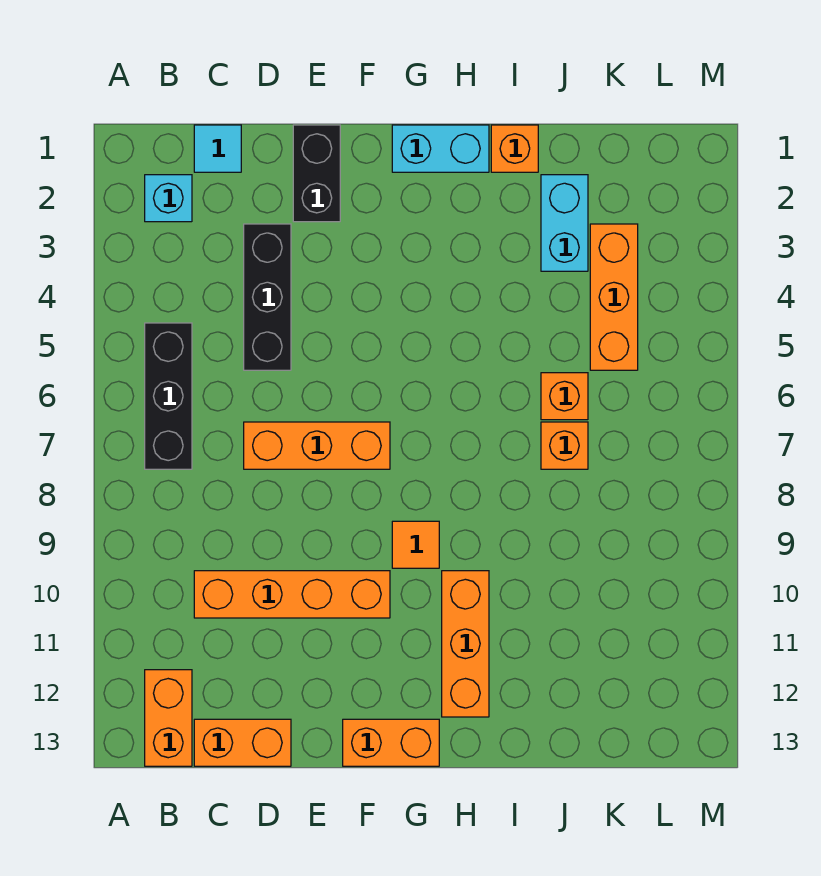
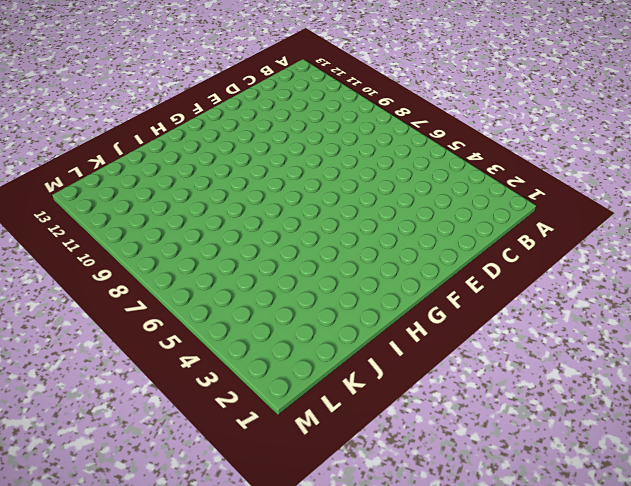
none -> cyan 1x1 brick [145,175,192,222]
none -> black 1x3 brick [145,323,192,469]
none -> orange 1x2 brick [145,670,192,766]

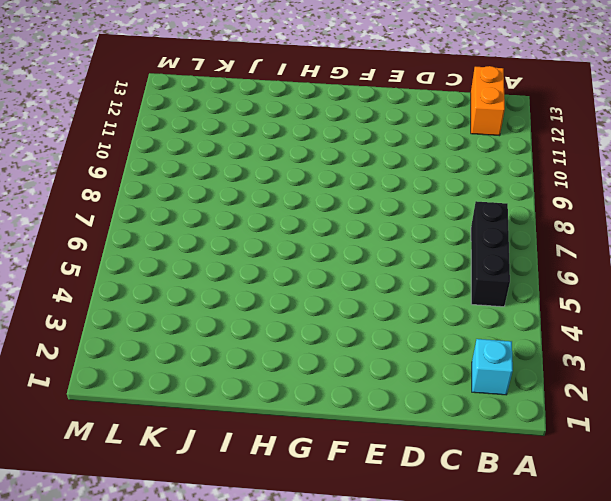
none -> cyan 1x1 tile [194,125,241,172]
none -> orange 1x4 brick [194,571,390,618]
none -> orange 1x2 brick [194,719,291,766]

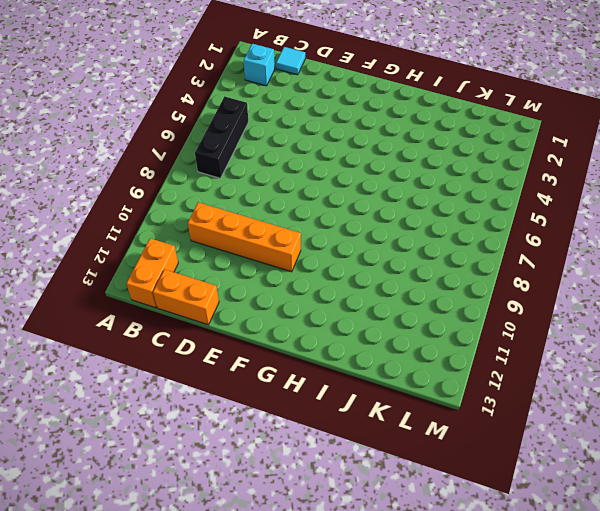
none -> black 1x3 brick [244,224,291,370]
none -> orange 1x3 brick [244,422,390,469]
none -> black 1x2 brick [293,125,340,222]

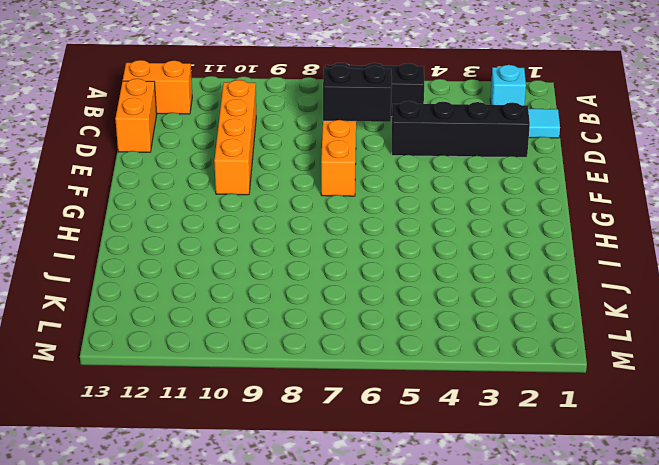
black 1x4 brick [392,101,530,157] -> black 1x3 brick [244,224,291,370]
black 1x2 brick [323,66,392,122] -> black 1x2 brick moved to [293,125,340,222]
none -> orange 1x2 brick [343,719,439,766]
none -> cyan 1x2 brick [392,125,489,172]
none -> orange 1x1 tile [392,521,439,568]

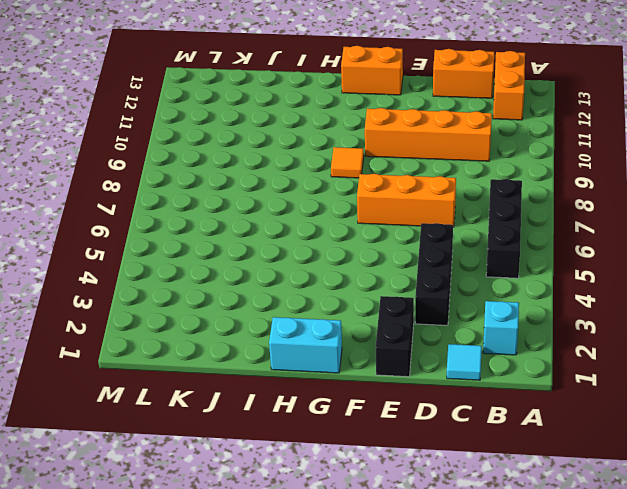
none -> orange 1x3 brick [442,571,489,717]
none -> orange 1x1 brick [491,125,538,172]
none -> cyan 1x2 brick [541,175,588,271]

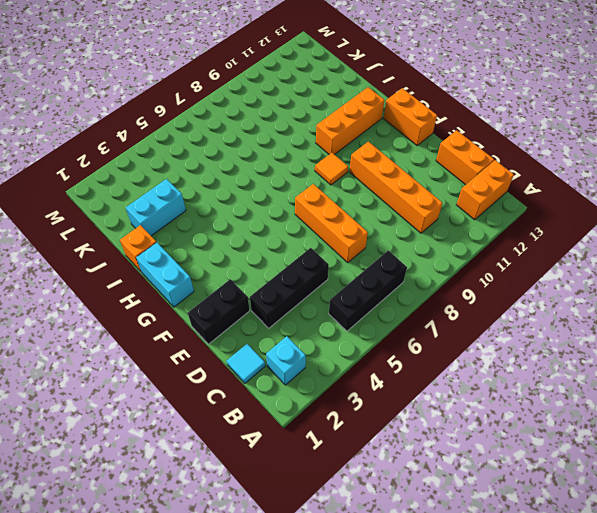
none -> orange 1x1 brick [541,373,588,420]
none -> orange 1x1 brick [541,422,588,469]
none -> orange 1x3 brick [590,224,638,370]

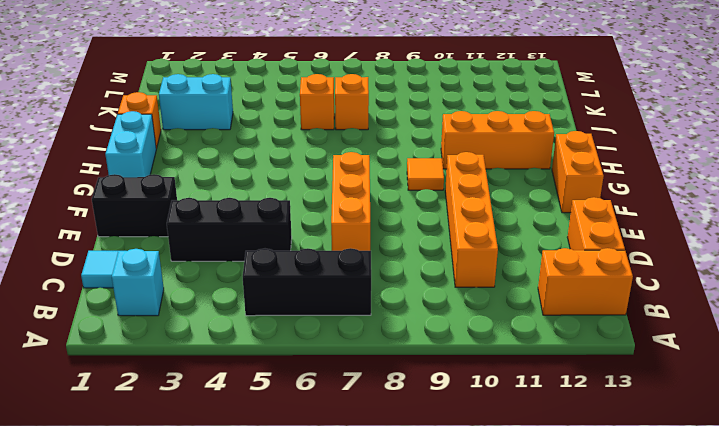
none -> orange 1x3 brick [590,224,638,370]

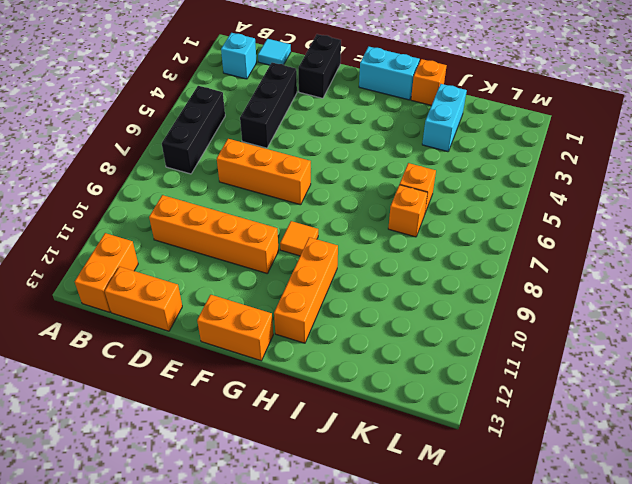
none -> orange 1x3 brick [590,224,638,370]

